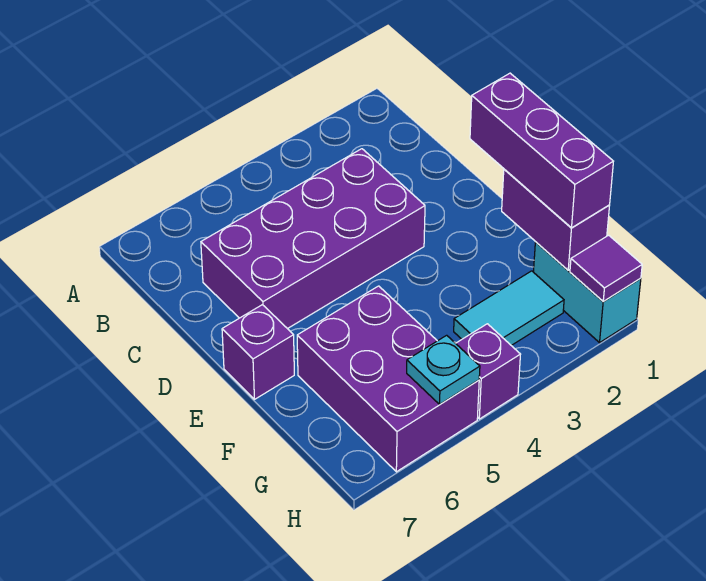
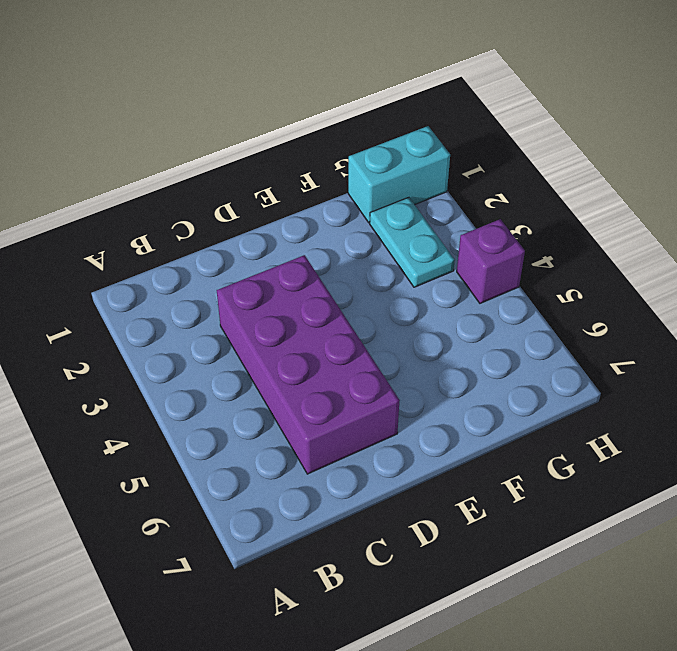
cyan 1x2 plate [370,197,455,287] -> cyan 1x2 tile [454,271,564,345]
none -> purple 1x1 brick [222,305,294,399]
none -> purple 2x3 brick [297,286,479,472]

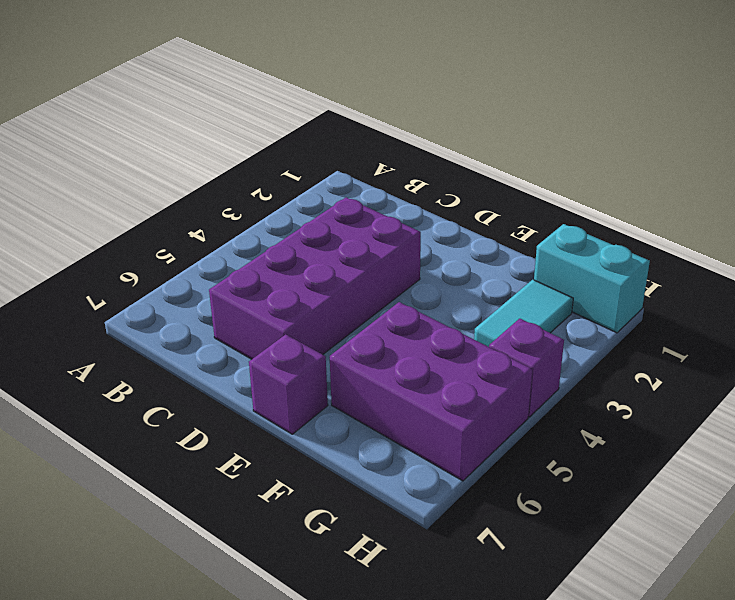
none -> purple 1x2 brick [502,169,610,270]
none -> purple 1x1 tile [570,235,642,302]

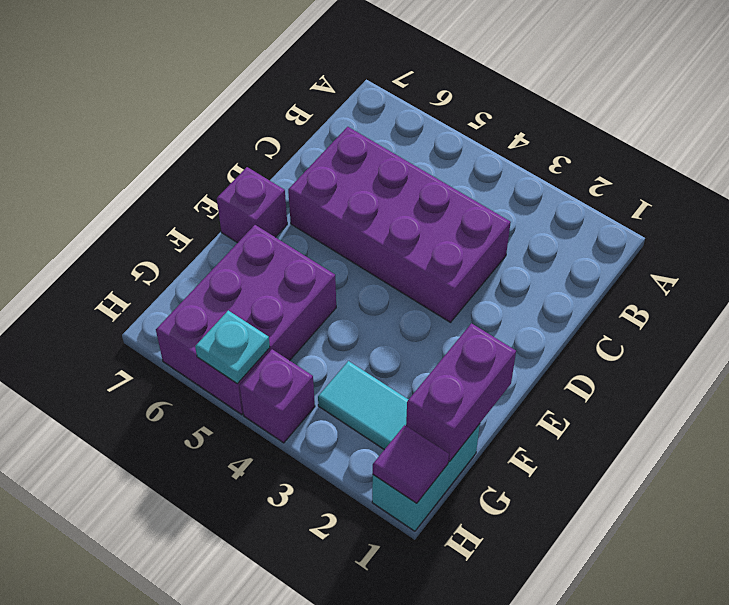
none -> purple 1x3 brick [470,73,613,228]

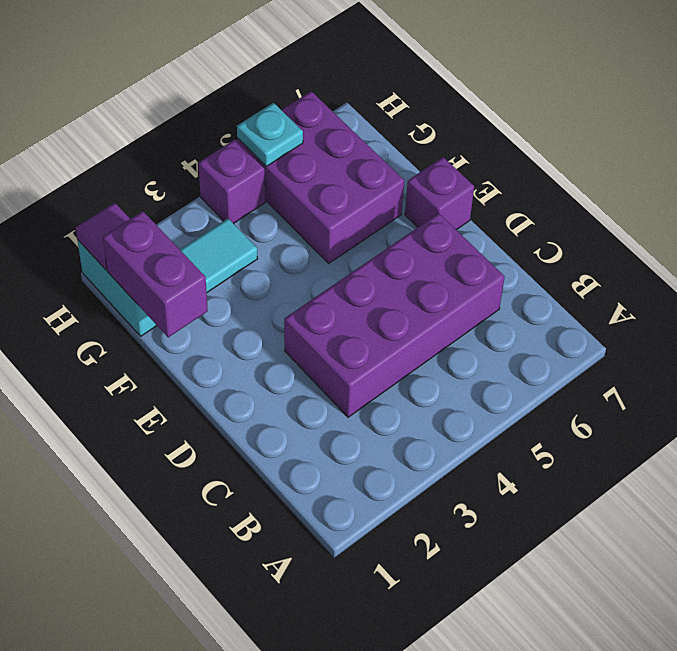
none -> purple 1x3 brick [470,73,613,228]

